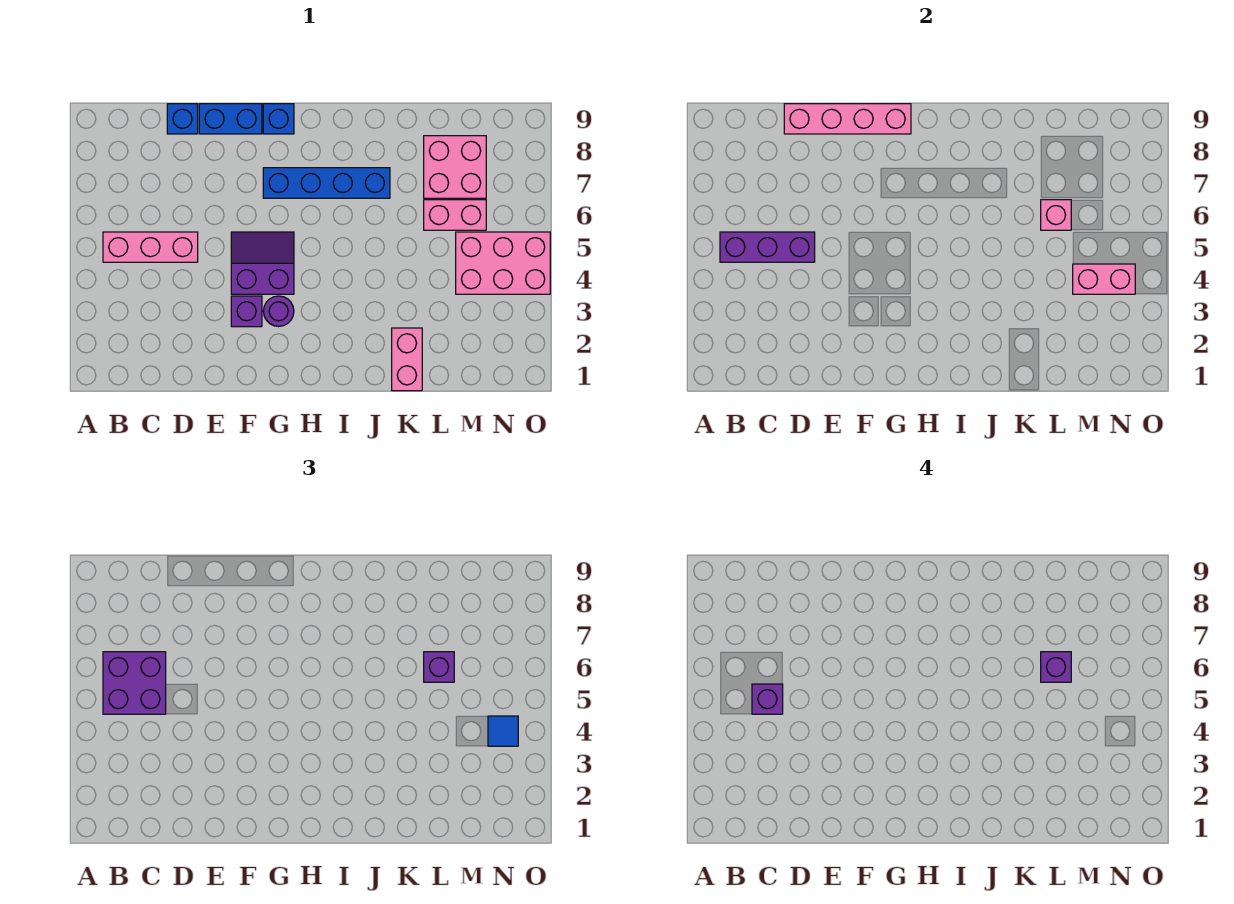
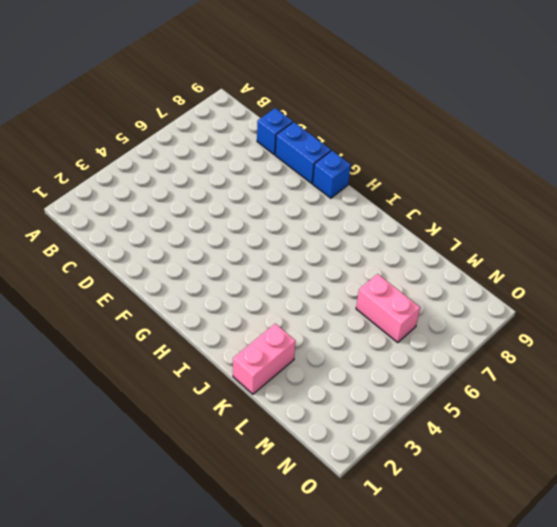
none -> pink 1x3 brick [103,232,198,262]
none -> purple 1x1 brick [231,296,262,327]
none -> purple 2x2 slope [231,232,294,294]

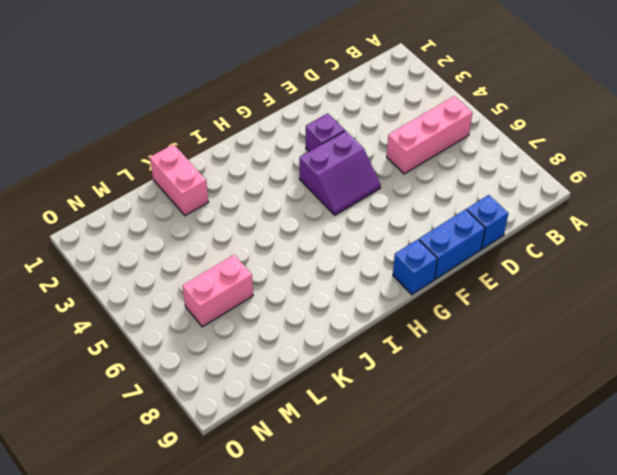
none -> purple 1x1 round brick [263,296,294,327]
none -> blue 1x4 brick [263,168,390,198]
none -> pink 2x2 brick [424,136,486,198]

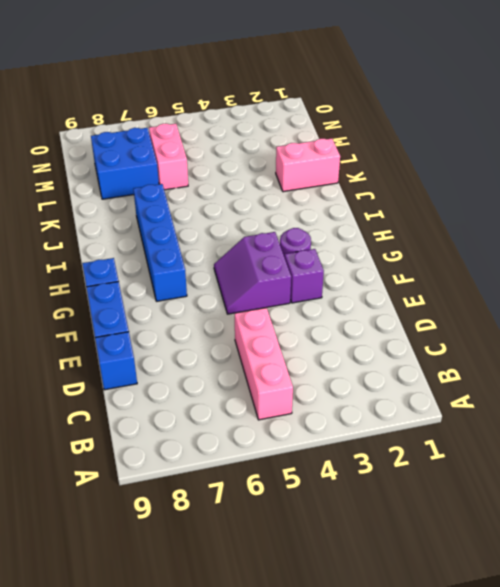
blue 2x2 brick [91,128,159,199] -> pink 2x2 brick [424,136,486,198]
none -> pink 2x3 brick [456,232,550,294]
none -> purple 1x3 brick [720,232,815,262]
none -> pink 1x4 brick [784,104,911,134]

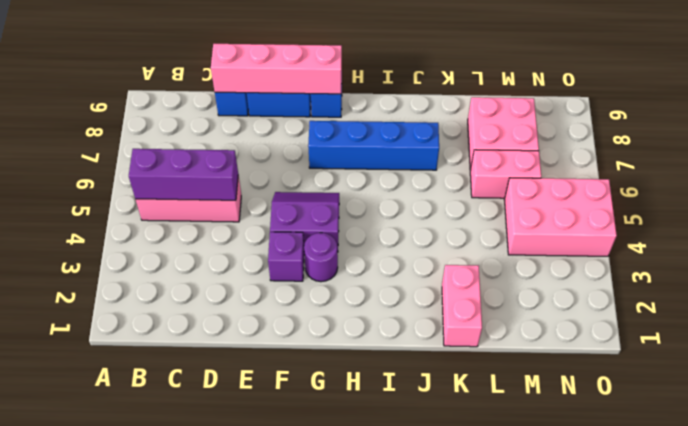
none -> pink 1x1 brick [1041,200,1071,230]
none -> pink 1x2 brick [1073,264,1135,294]
none -> purple 2x2 brick [103,652,166,714]

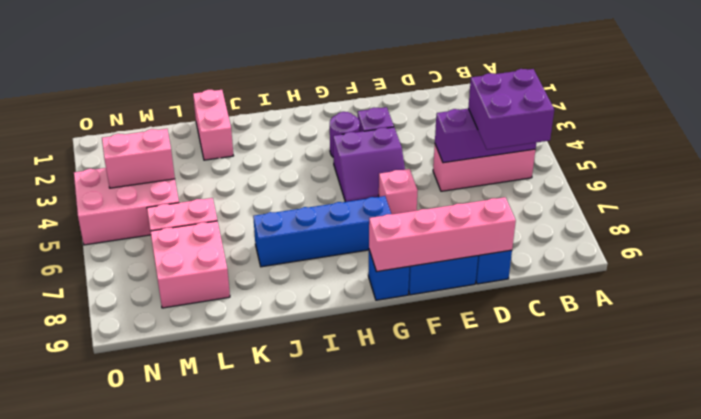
pink 1x1 brick [379,169,418,214] -> pink 1x1 brick moved to [1041,200,1071,230]
none -> purple 1x1 brick [424,652,454,682]
none -> blue 1x1 tile [488,716,518,746]
none -> purple 1x1 brick [752,684,783,714]

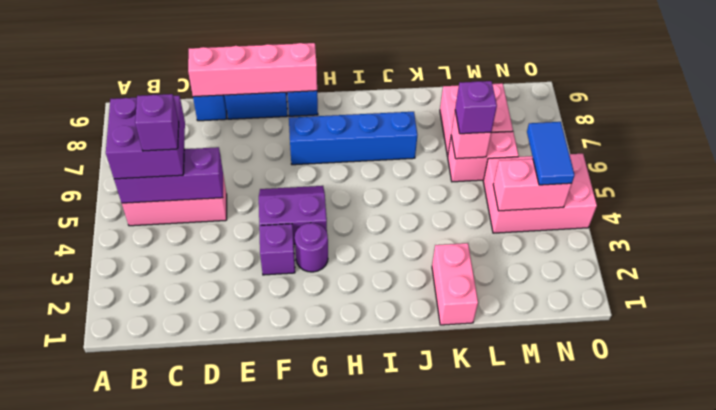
blue 1x2 tile [527,122,574,185] -> blue 1x1 tile [488,716,518,746]
none -> purple 1x1 brick [1041,652,1071,682]

